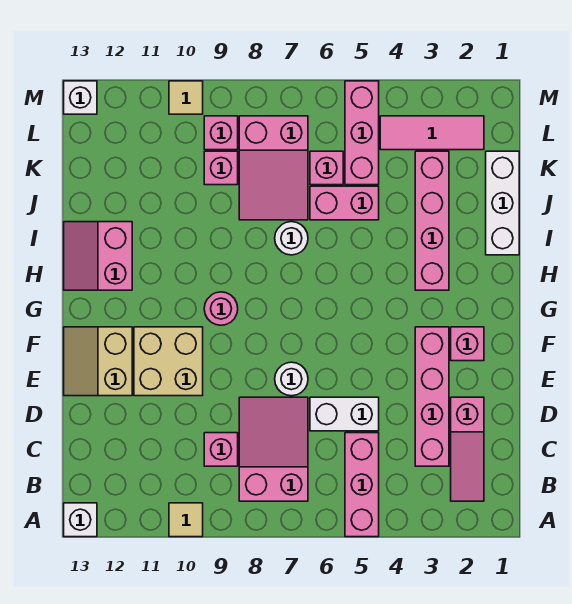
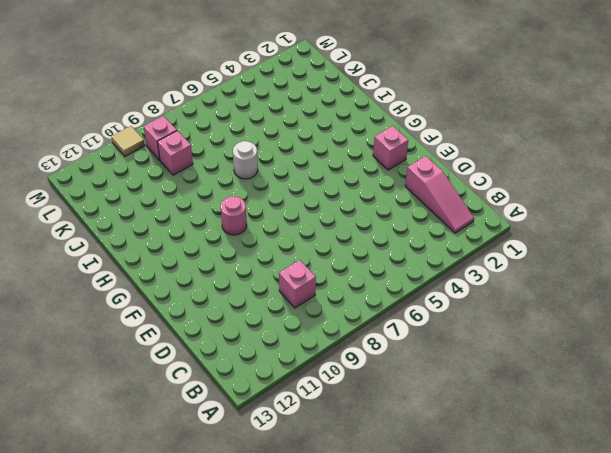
none -> pink 1x3 brick [345,433,379,537]
none -> tan 1x1 tile [169,503,203,537]
none -> white 1x1 brick [64,503,97,537]

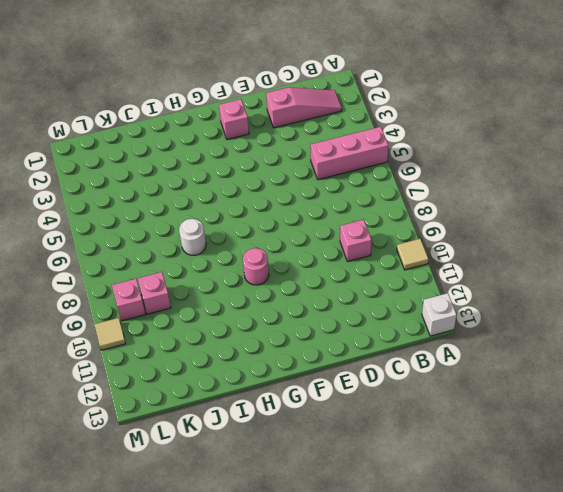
none -> pink 2x3 slope [239,397,308,501]
none -> pink 1x4 brick [415,327,449,466]
none -> white 1x2 brick [310,397,379,431]

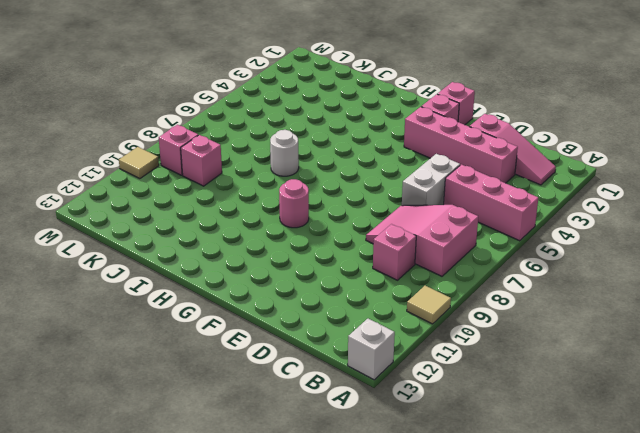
pink 1x1 brick [438,82,475,125] -> pink 1x1 brick moved to [310,151,343,185]
none -> white 1x1 round brick [275,362,308,396]
none -> tan 2x2 brick [134,327,203,396]
none -> tan 2x2 slope [64,327,132,396]

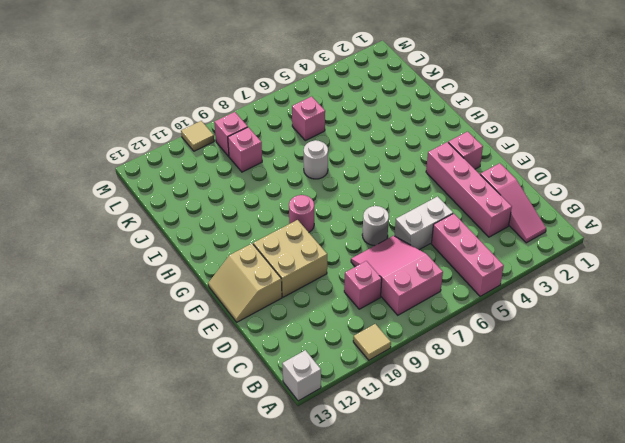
none -> pink 1x4 brick [415,151,449,290]
none -> pink 2x2 slope [64,222,132,290]
none -> white 1x3 brick [486,151,519,255]

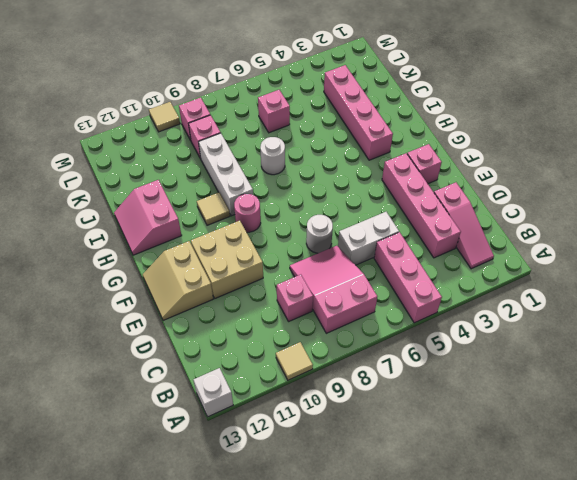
white 1x3 brick [199,133,253,216] -> white 1x3 brick moved to [486,151,519,255]
tan 1x1 tile [197,192,230,225] -> none
none -> pink 1x2 brick [310,186,379,220]
none -> pink 2x3 slope [239,116,308,220]
none -> pink 1x3 brick [345,81,379,185]

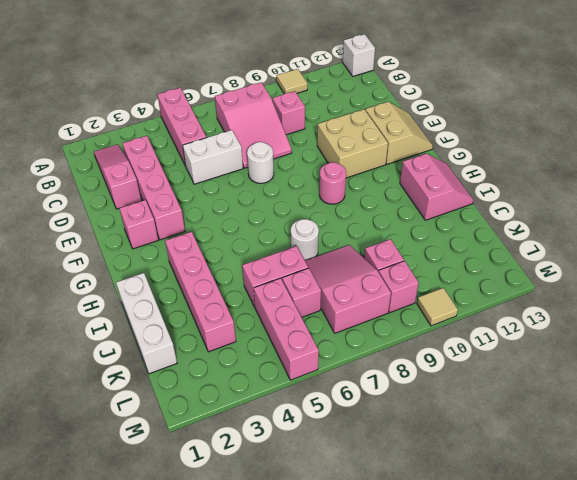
none -> pink 1x3 tile [380,116,484,150]
none -> white 1x1 brick [64,81,97,114]

